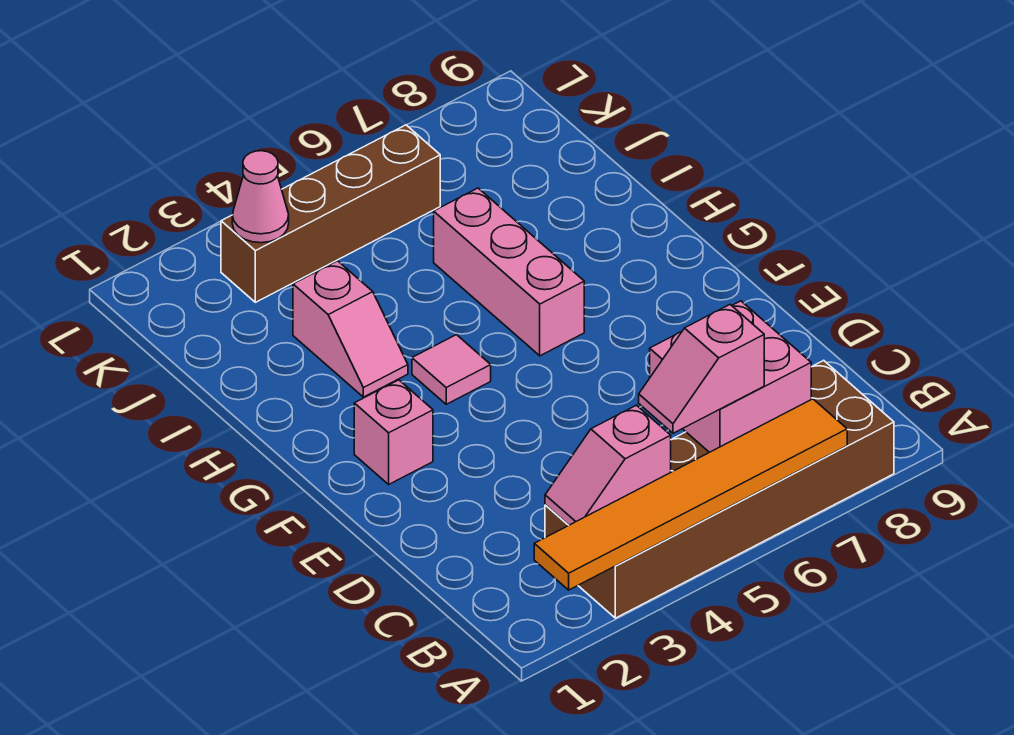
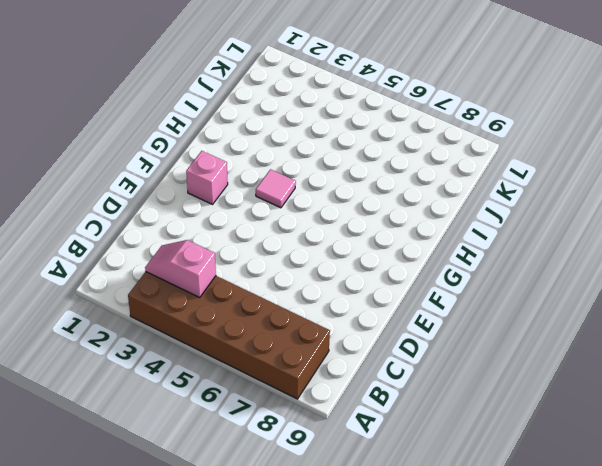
none -> pink 1x3 brick [434,188,584,356]
none -> pink 1x2 slope [293,261,408,397]

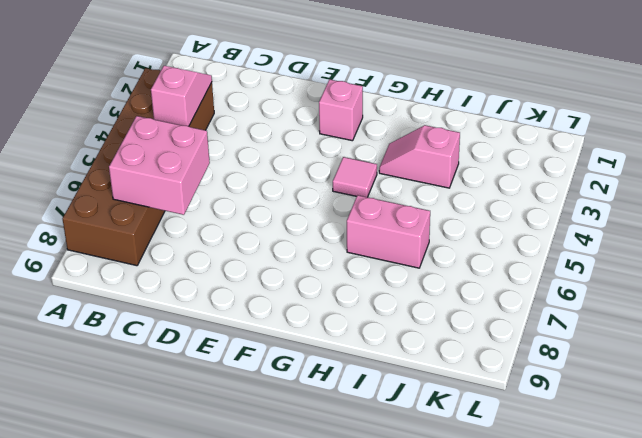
pink 1x2 brick [347,195,430,268] -> pink 1x3 brick [434,188,584,356]
none -> brown 1x4 brick [221,125,440,302]
none -> orange 1x6 tile [534,399,847,590]

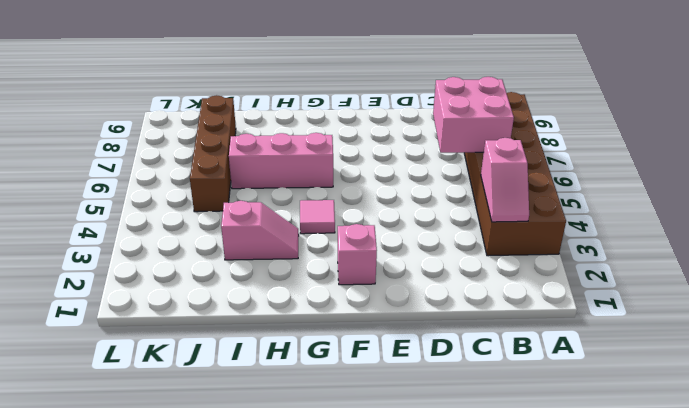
brown 1x4 brick [190,95,236,212] -> brown 1x4 brick moved to [221,125,440,302]
none -> orange 1x6 tile [534,399,847,590]
none -> pink 1x1 cone [232,151,289,243]

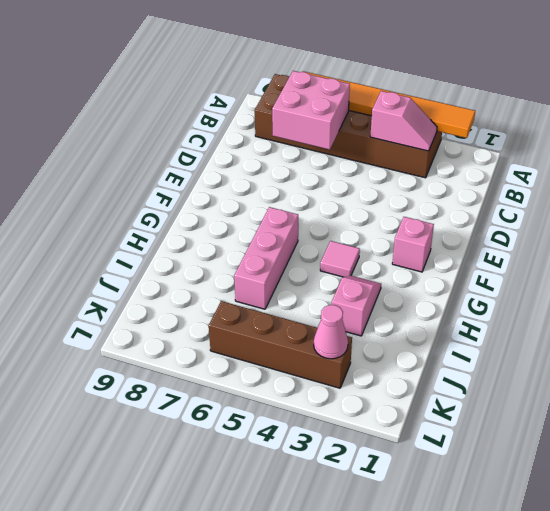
none -> pink 1x2 slope [639,305,764,433]

